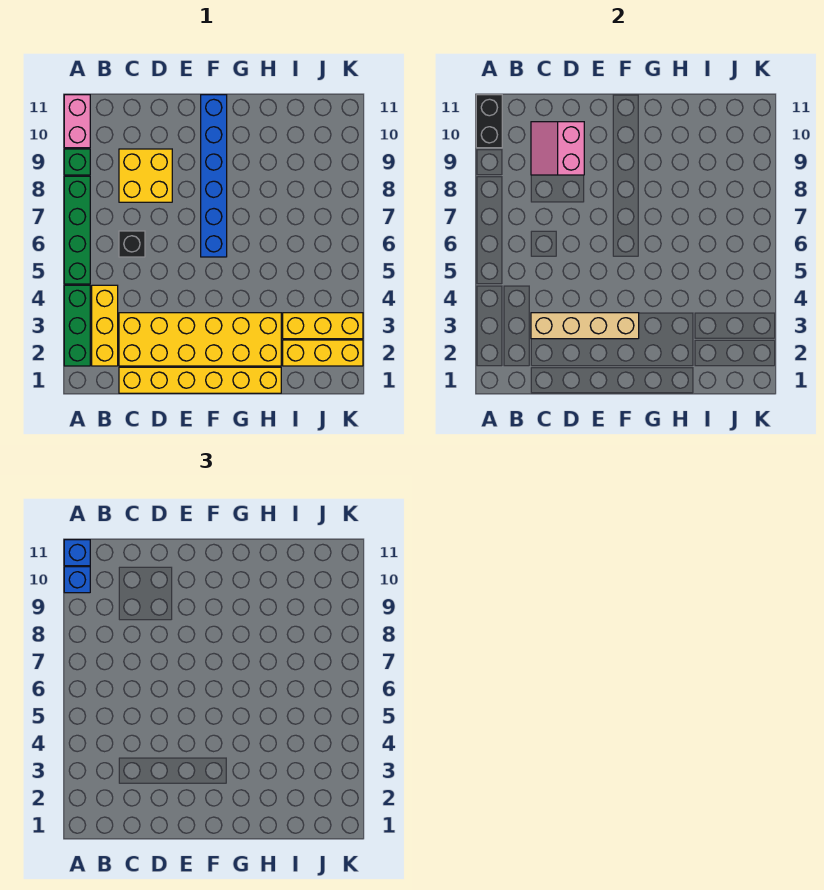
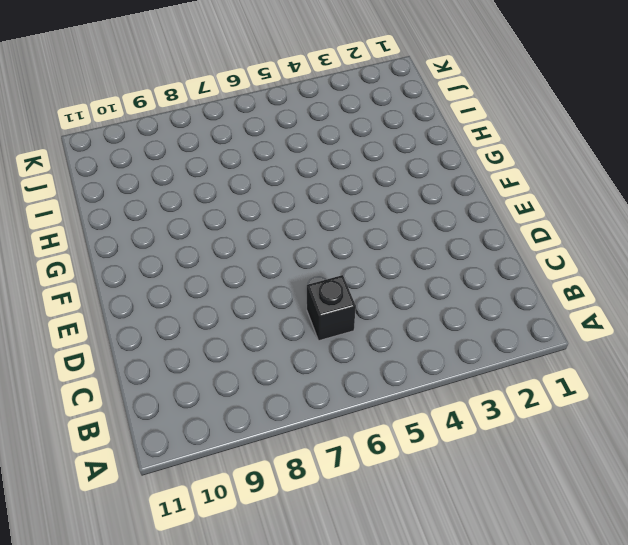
none -> green 1x3 brick [64,285,90,366]
none -> green 1x4 brick [64,176,90,284]
none -> green 1x1 brick [64,149,90,175]

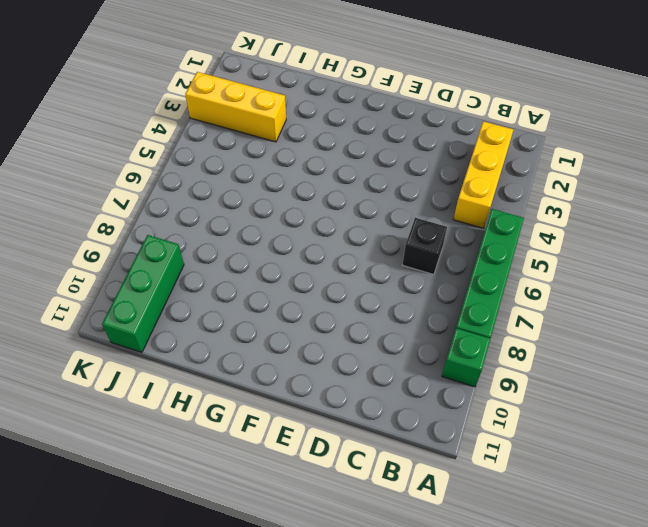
green 1x3 brick [102,235,184,352] -> green 1x3 brick moved to [64,285,90,366]
none -> pink 1x2 brick [64,95,90,148]
none -> yellow 1x6 brick [119,367,281,393]
none -> yellow 2x6 brick [119,313,281,366]

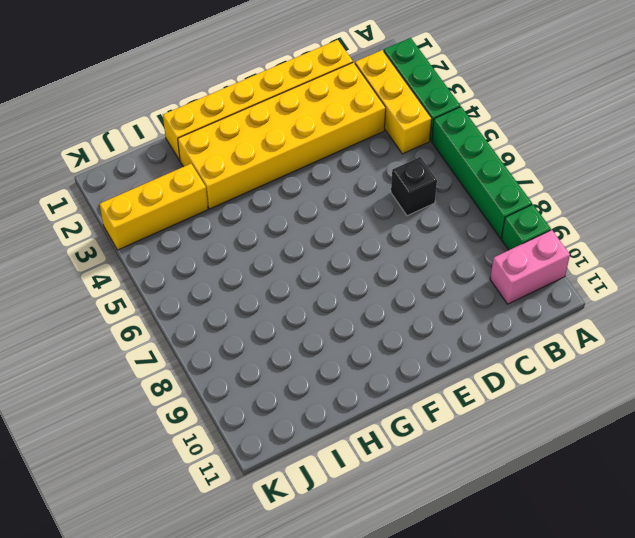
pink 1x2 brick [490,230,570,304] -> pink 1x2 brick turned to [64,95,90,148]
none -> yellow 2x2 brick [119,149,172,202]
none -> blue 1x6 brick [201,95,227,257]
none -> yellow 1x3 brick [283,340,363,366]

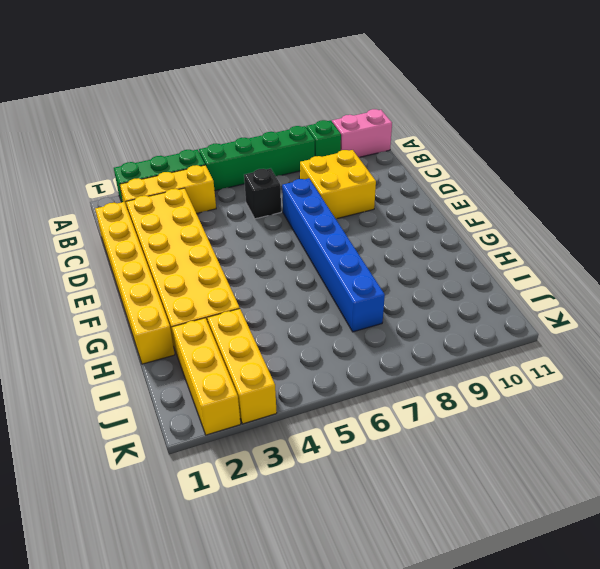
blue 1x6 brick [282,178,385,332] -> blue 1x6 brick turned to [201,95,227,257]
none -> black 1x2 brick [476,95,502,148]
none -> tan 1x4 brick [531,313,639,339]
none -> pink 2x2 slope [531,122,584,175]

